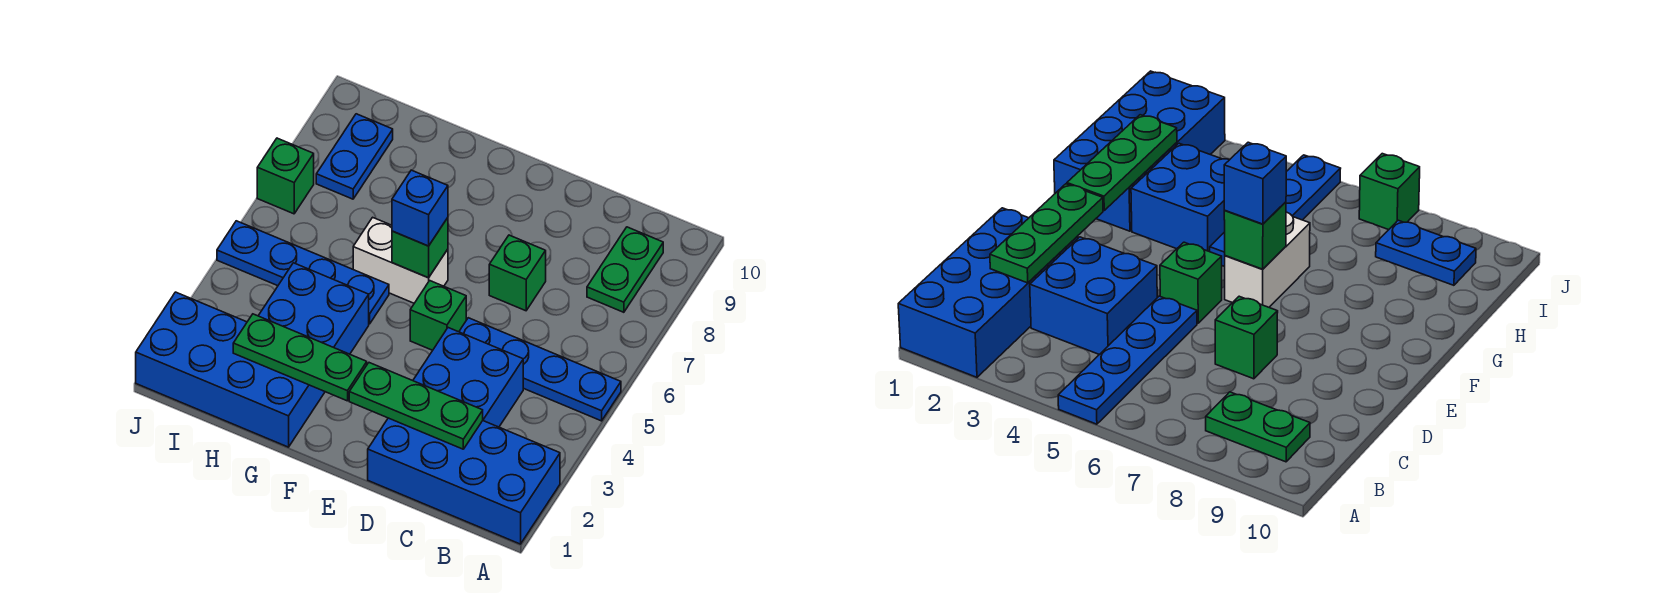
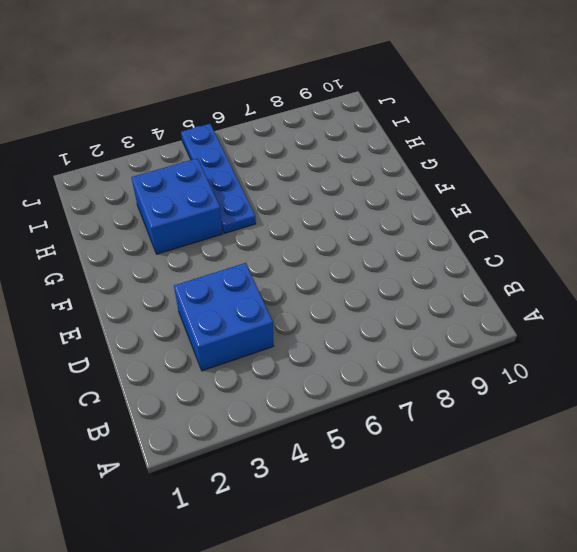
none -> blue 2x4 brick [368,418,560,544]
none -> blue 1x4 plate [459,318,621,421]
none -> green 1x2 plate [587,227,663,312]

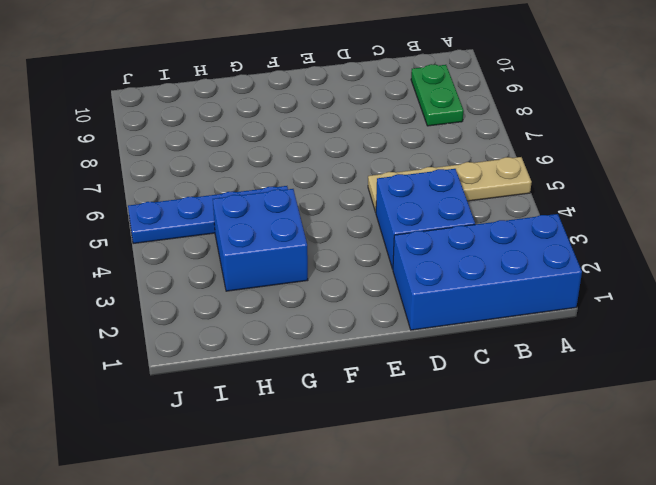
tan 1x4 plate [368,157,532,212] -> blue 1x4 plate [459,318,621,421]
none -> green 1x1 brick [489,235,546,311]
none -> green 1x1 brick [410,281,466,350]
none -> white 1x2 brick [353,217,448,303]

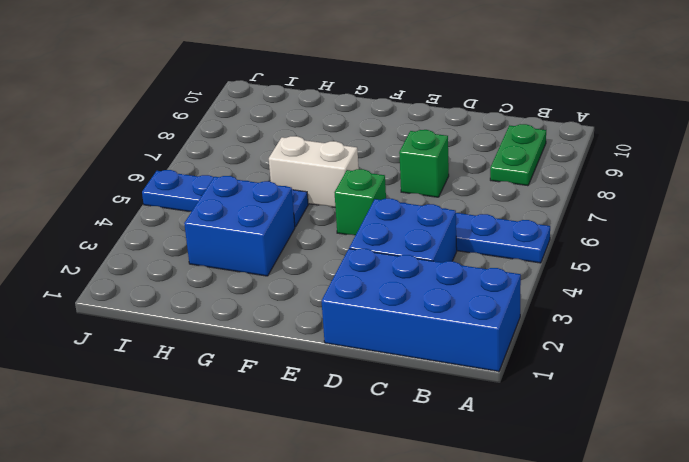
none -> blue 2x4 brick [136,292,325,447]
none -> blue 1x2 plate [316,114,393,199]
none -> green 1x1 brick [257,138,314,214]

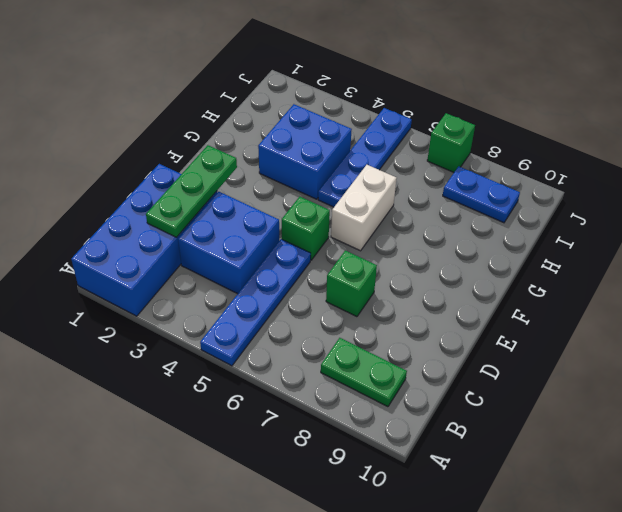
none -> blue 2x4 brick [136,292,325,447]
none -> green 1x3 plate [233,314,367,401]
none -> green 1x1 brick [392,218,448,278]

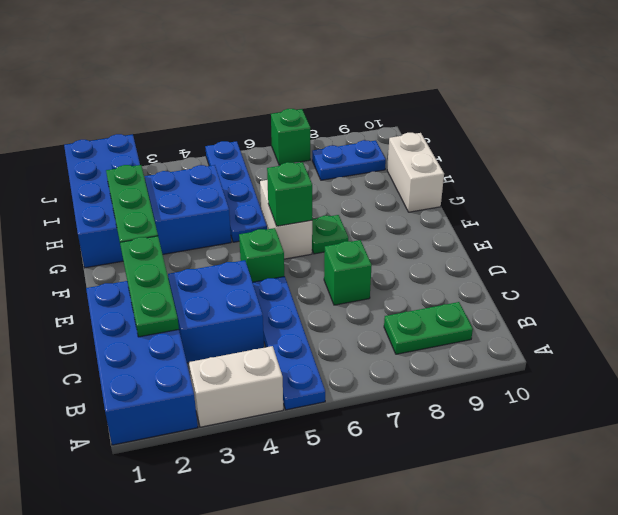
white 1x2 brick [189,346,283,427] -> none
green 1x1 plate [312,215,348,254] -> none
white 1x2 brick [387,133,444,212] -> none
none -> blue 1x1 brick [392,170,448,246]

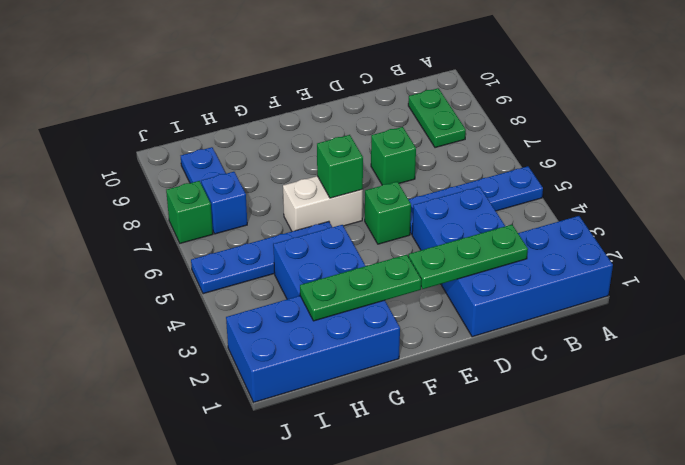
blue 1x1 brick [201,172,247,234] -> blue 1x1 brick moved to [392,170,448,246]

